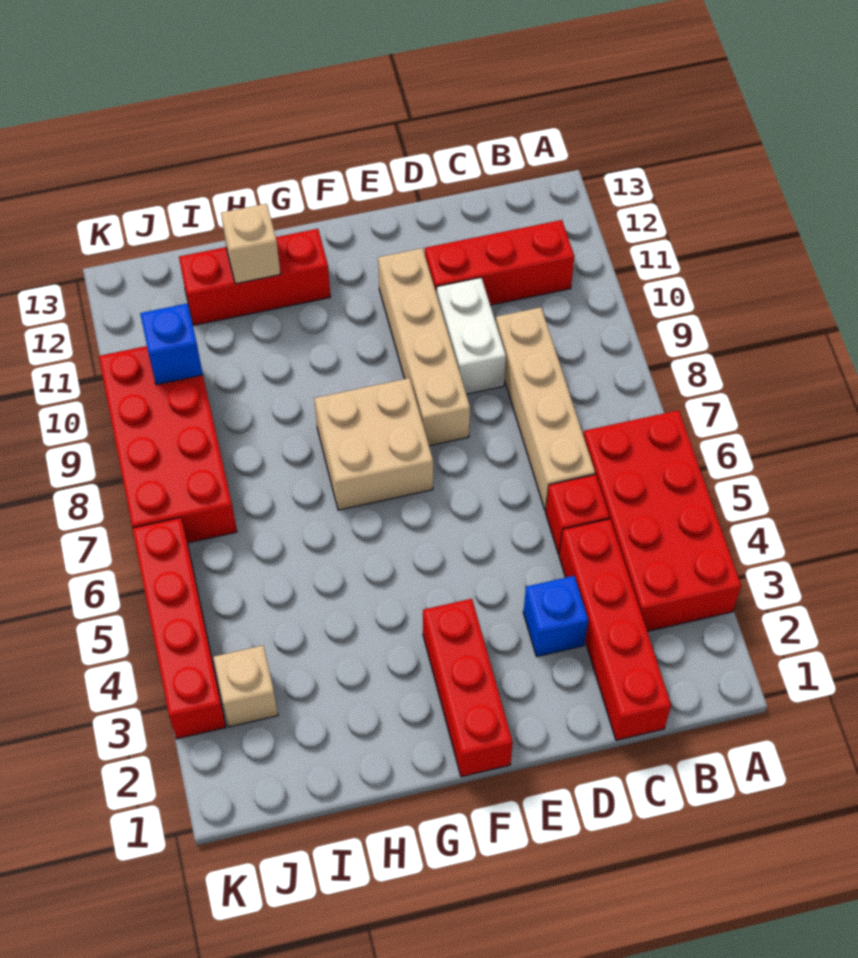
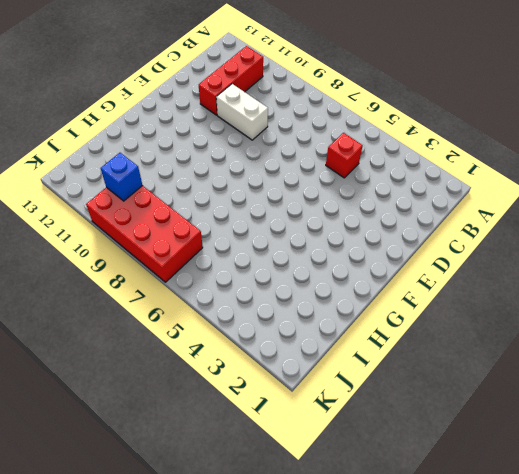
none -> red 2x4 brick [583,410,741,631]
none -> red 1x4 brick [559,519,671,740]
none -> tan 1x4 brick [496,307,595,511]

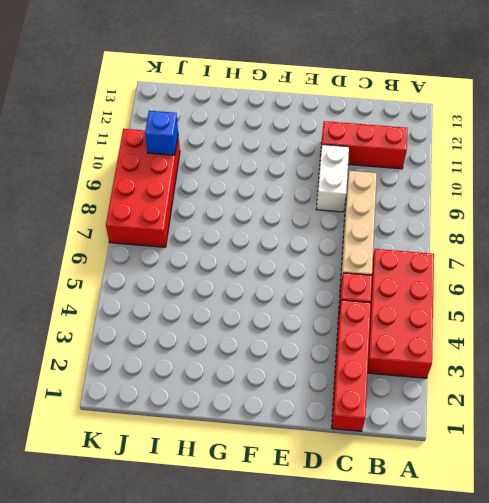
none -> blue 1x1 brick [523,576,588,657]
none -> tan 1x4 brick [378,248,470,446]
none -> red 1x3 brick [423,599,513,777]

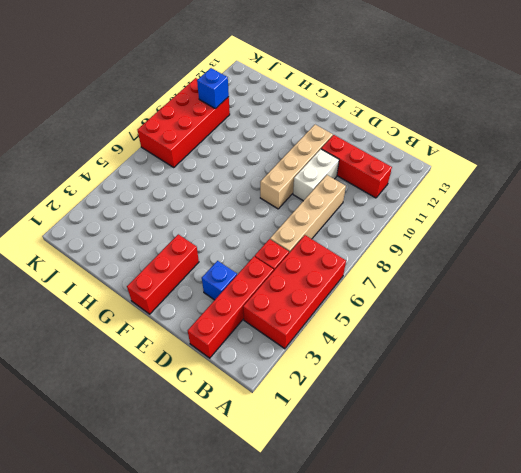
none -> tan 2x2 brick [314,378,433,510]
none -> red 1x3 brick [179,229,330,325]
none -> tan 1x1 brick [213,646,278,727]

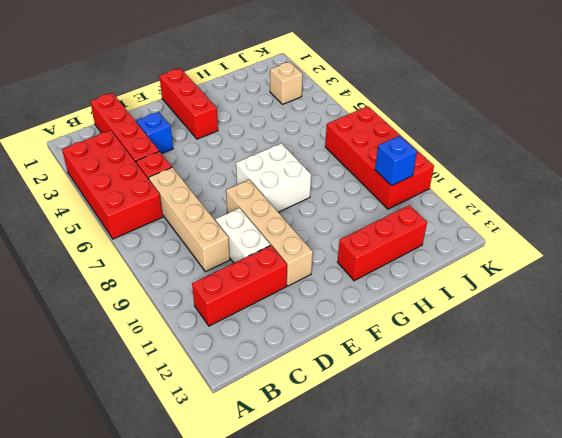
white 2x2 brick [236,143,311,212] -> tan 2x2 brick [314,378,433,510]
none -> red 1x4 brick [132,518,226,739]
none -> tan 1x1 brick [221,204,280,284]

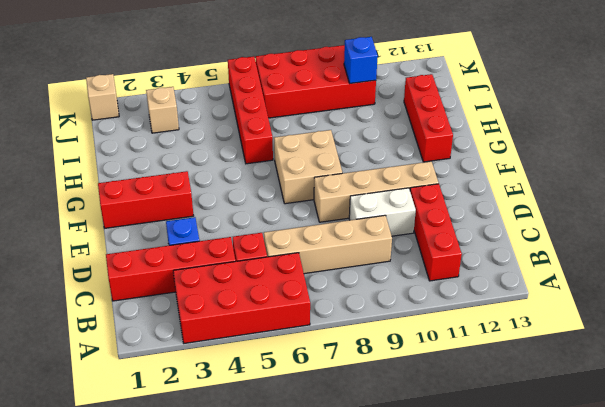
red 1x4 brick [228,56,273,164] -> red 1x4 brick turned to [132,518,226,739]
tan 1x1 brick [86,74,119,120] -> tan 1x1 brick moved to [221,204,280,284]

